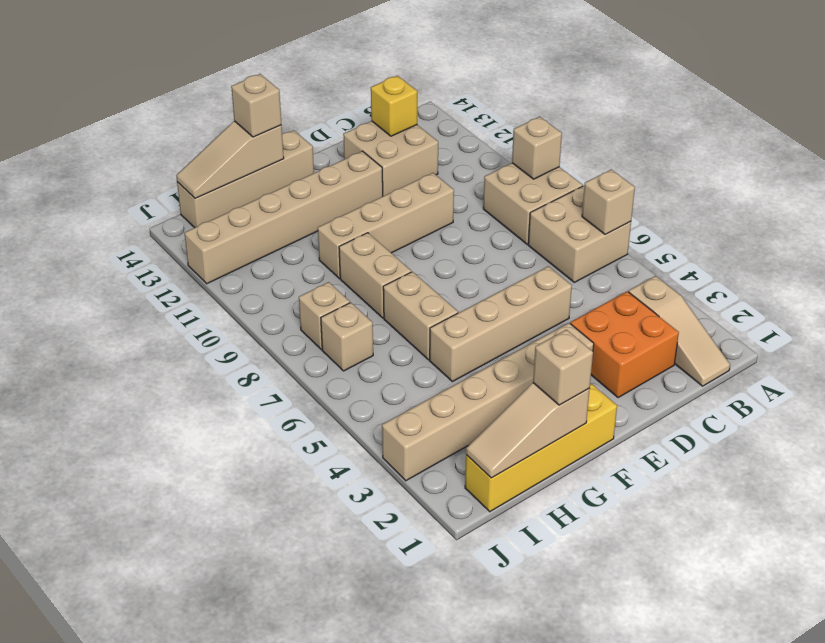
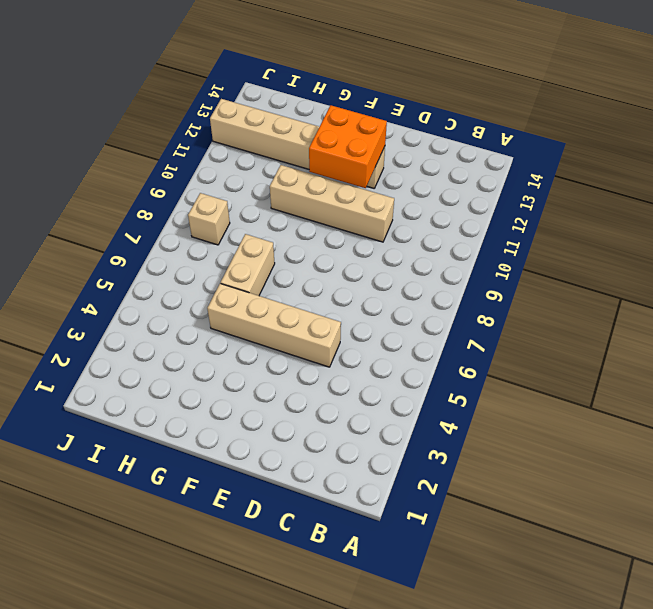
orange 2x2 brick [309,105,387,188] -> orange 2x2 brick moved to [570,291,679,398]
none -> tan 2x2 brick [528,186,631,282]
none -> tan 2x2 brick [483,163,583,244]
none -> tan 1x3 slope [629,276,730,386]

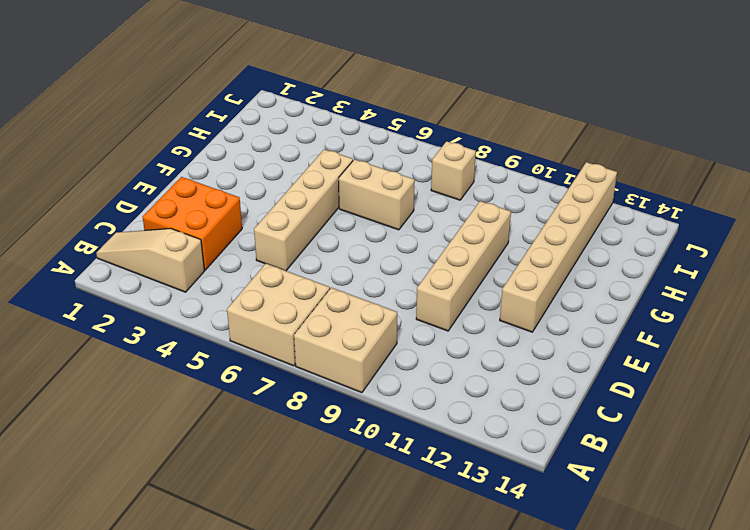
none -> tan 2x2 brick [343,121,438,196]
none -> tan 1x6 brick [382,323,594,481]
none -> yellow 1x4 brick [465,384,617,512]

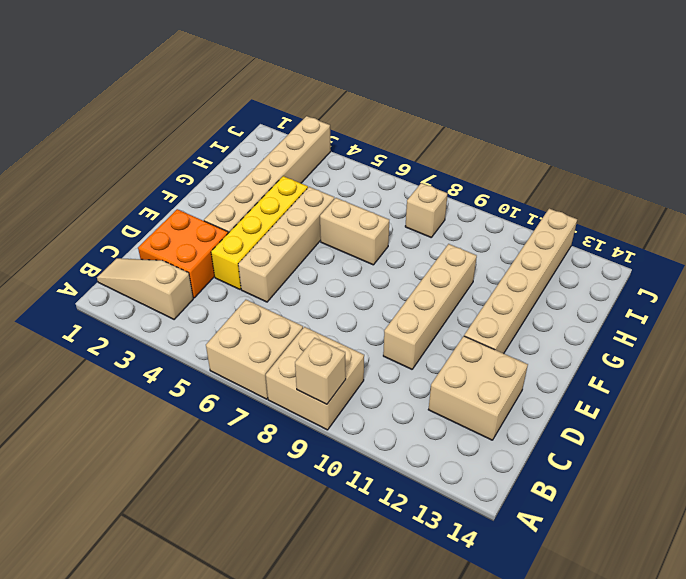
yellow 1x4 brick [211,176,308,289] -> yellow 1x4 brick moved to [465,384,617,512]
none -> tan 1x4 brick [177,130,314,228]
none -> tan 1x2 brick [339,233,411,318]
none -> tan 1x1 brick [321,303,373,371]

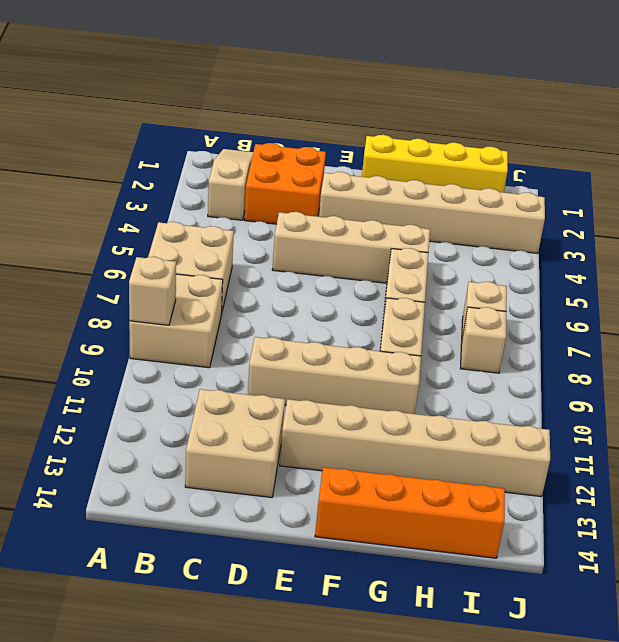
orange 1x4 brick [315,467,505,558] -> tan 1x4 brick [177,130,314,228]
none -> tan 1x1 brick [582,170,635,235]
none -> yellow 1x1 brick [371,76,417,136]
none -> tan 1x3 slope [466,383,590,478]

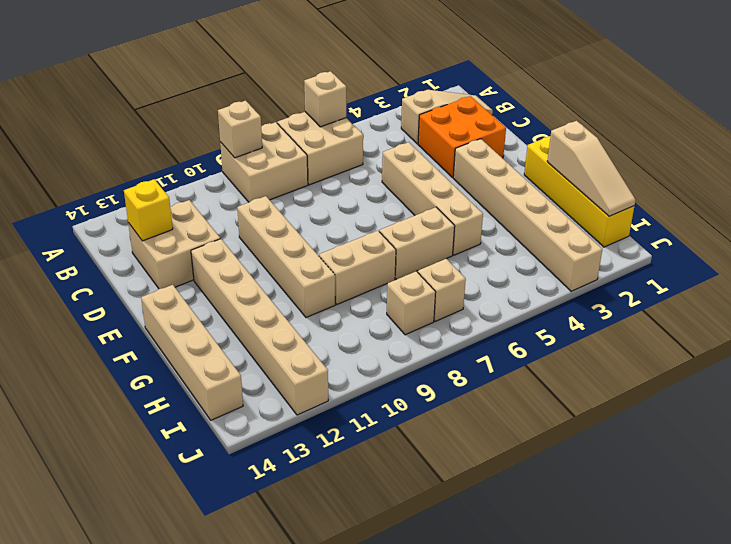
none -> tan 1x3 slope [176,121,284,199]
none -> tan 1x1 brick [533,330,593,405]
none -> tan 1x1 brick [231,74,282,137]

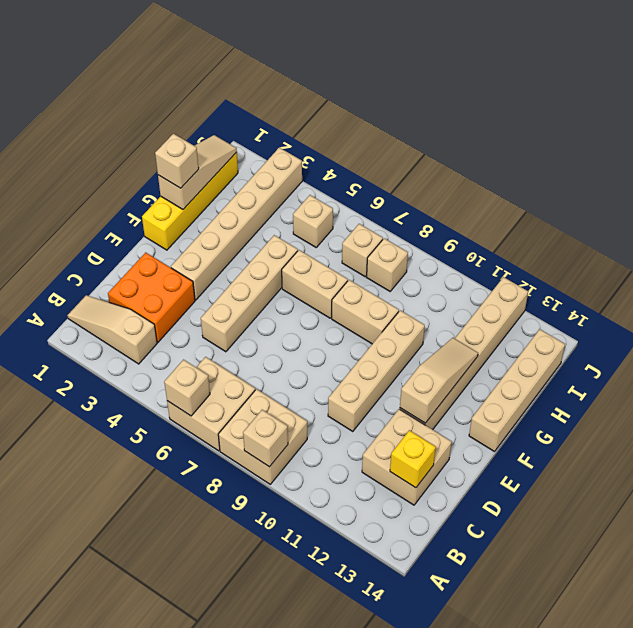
tan 1x3 slope [400,338,478,423] -> tan 1x3 slope moved to [176,121,284,199]
tan 1x1 brick [293,195,333,247] -> tan 1x1 brick moved to [231,74,282,137]

